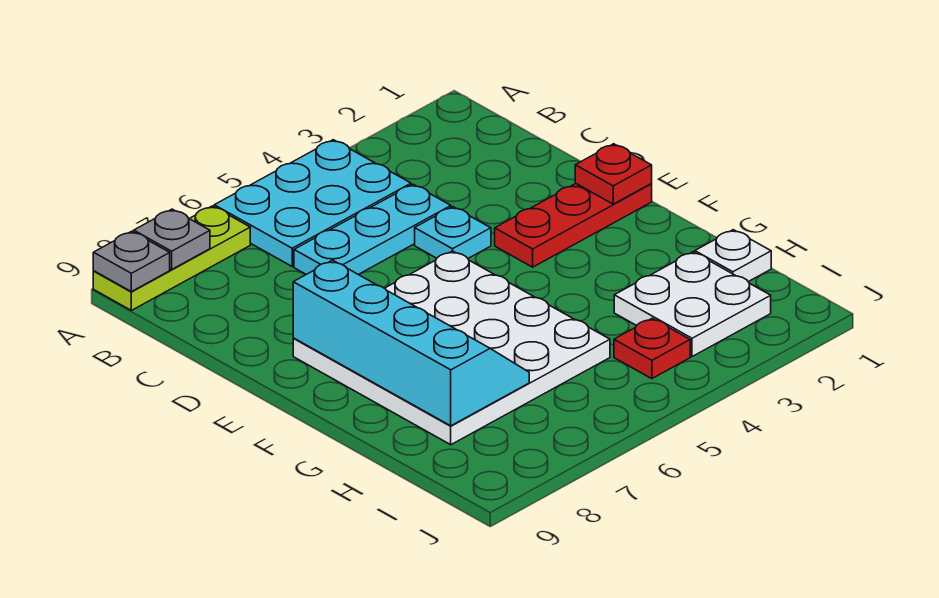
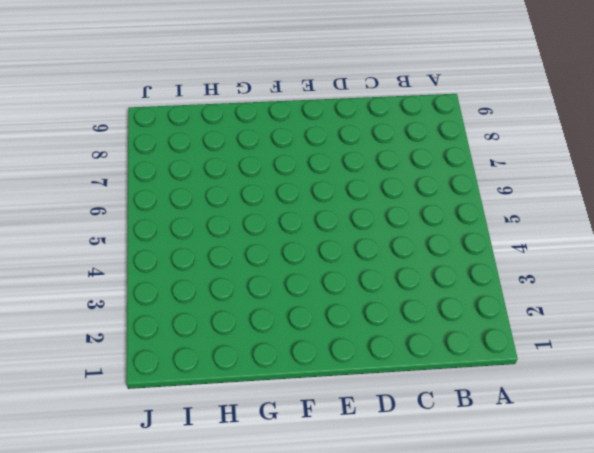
none -> cyan 2x3 plate [214,140,411,266]
none -> lime 1x3 plate [93,206,250,310]
none -> cyan 1x3 plate [294,184,451,275]

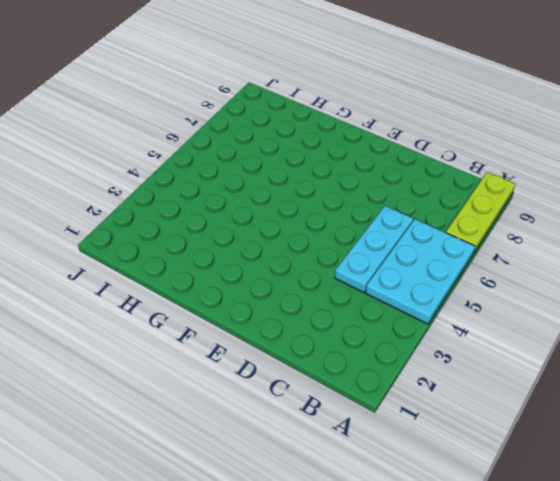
none -> cyan 1x1 plate [415,207,491,258]
none -> red 1x3 plate [495,183,652,267]
none -> white 4x4 plate [293,251,610,445]

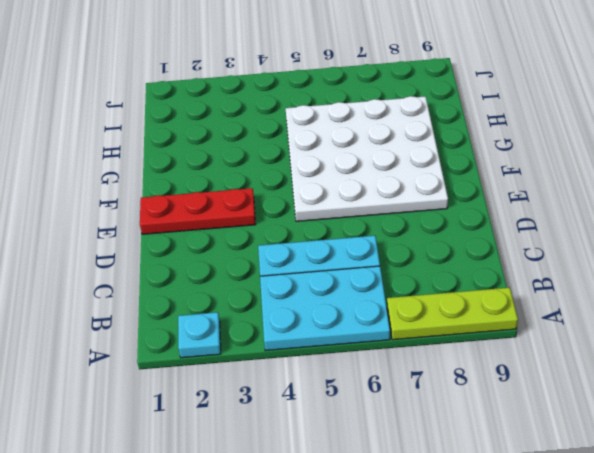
cyan 1x1 plate [178,312,221,358] -> cyan 1x1 plate moved to [415,207,491,258]
none -> white 1x1 plate [695,230,771,282]
none -> white 2x2 plate [614,252,771,357]
none -> red 1x1 plate [614,318,690,379]

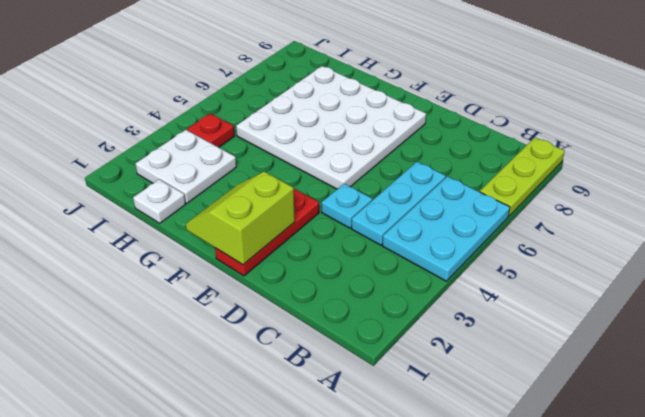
lime 2x2 slope [186,172,295,265] -> red 1x1 plate [575,144,652,204]
none -> grey 1x1 plate [134,209,210,269]
none -> grey 1x1 plate [93,231,170,292]
none -> cyan 2x4 slope [293,260,529,426]

